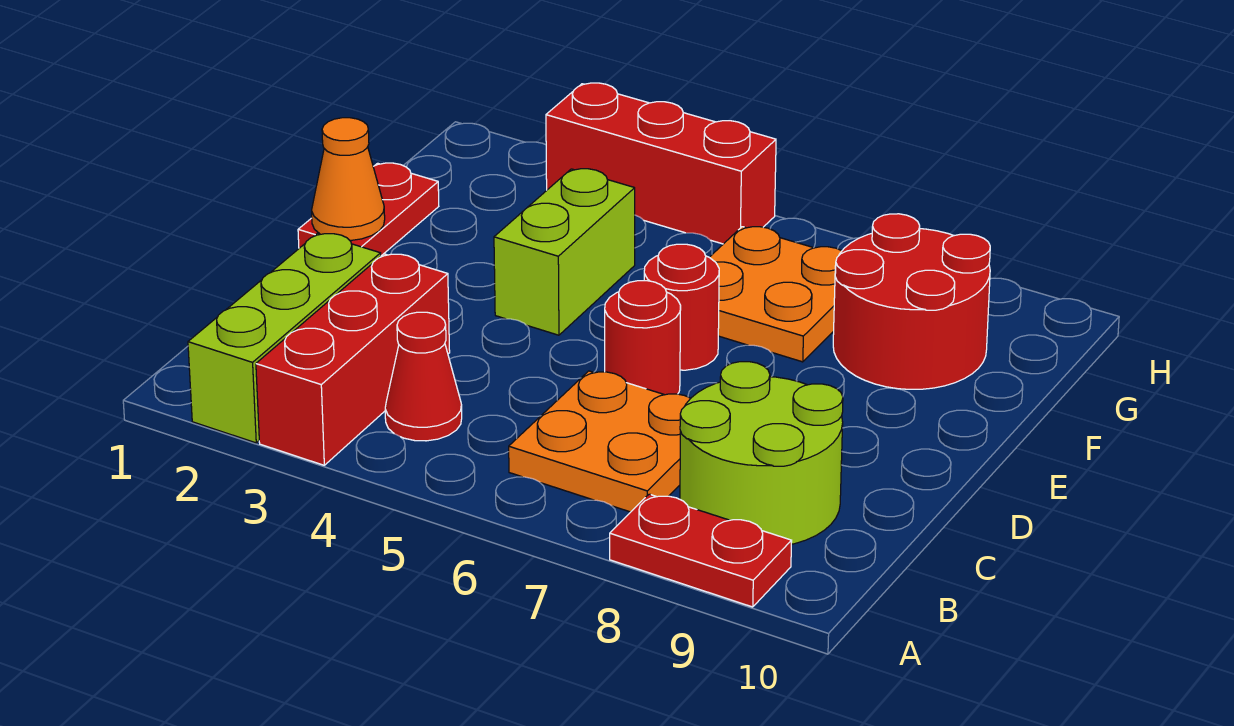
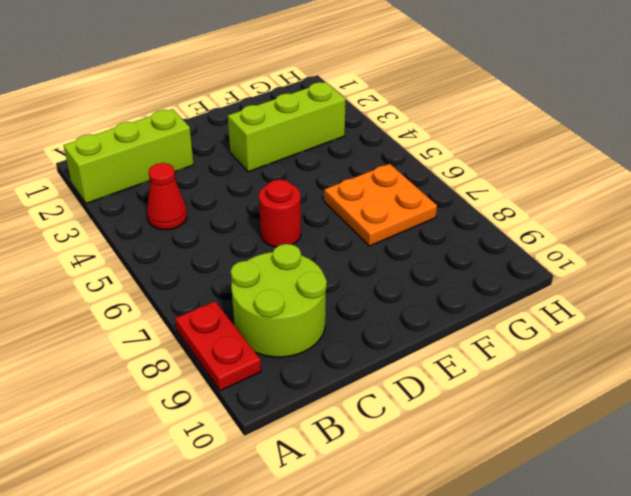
lime 1x3 brick [228,82,346,172] -> none
none -> red 1x3 brick [256,254,450,465]
none -> orange 2x2 plate [509,371,691,512]
none -> red 1x2 plate [298,163,439,256]

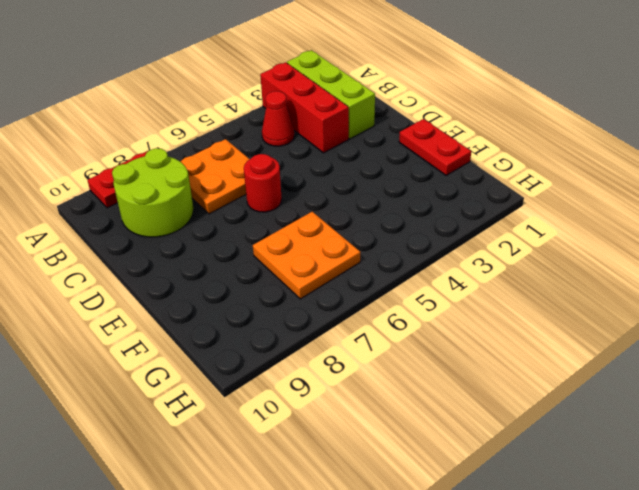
none -> lime 1x2 brick [494,169,635,335]
none -> red 1x1 round brick [644,244,719,370]
none -> red 2x2 round brick [833,214,990,389]

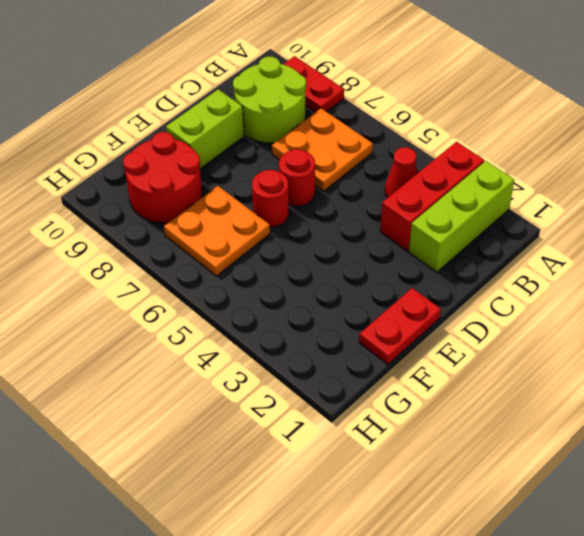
lime 1x2 brick [166,89,244,169] -> lime 1x2 brick moved to [494,169,635,335]
none -> red 1x3 brick [546,83,776,244]
none -> orange 1x1 cone [312,118,385,240]

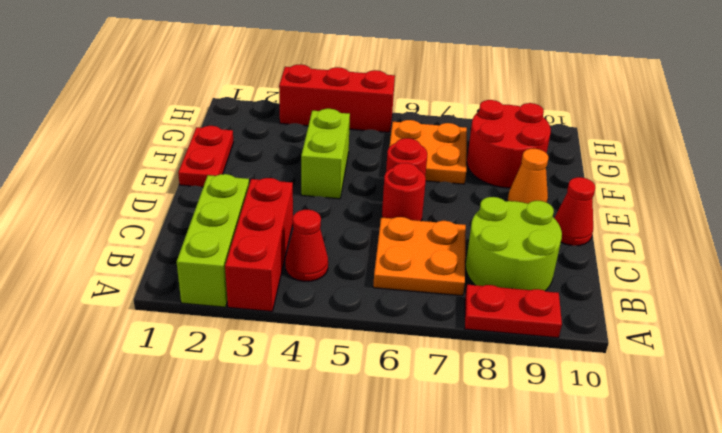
red 1x1 cone [554,177,595,246] -> none
orange 1x1 cone [507,149,548,204] -> orange 1x1 cone moved to [312,118,385,240]

